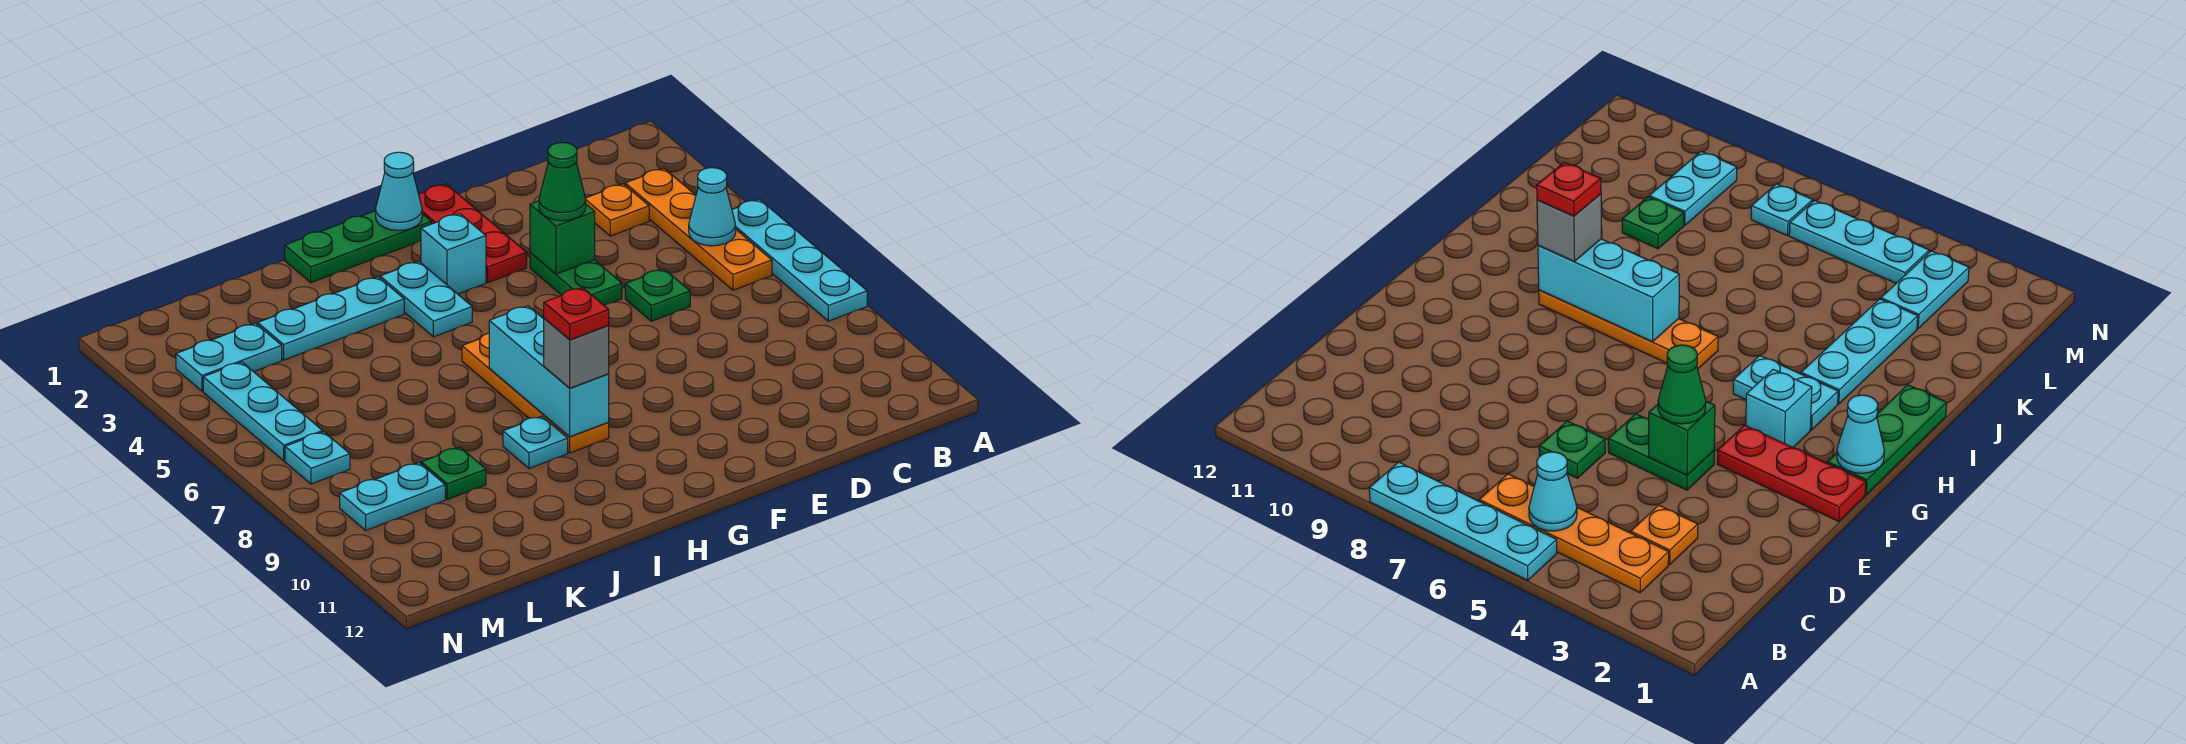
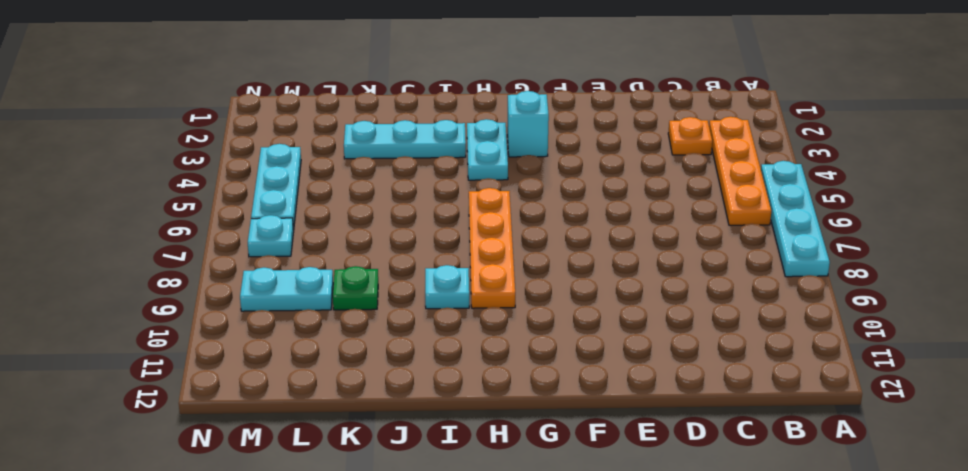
none -> green 1x1 plate [625,269,690,321]
none -> green 1x2 plate [530,253,622,306]
none -> red 1x3 plate [419,184,527,283]

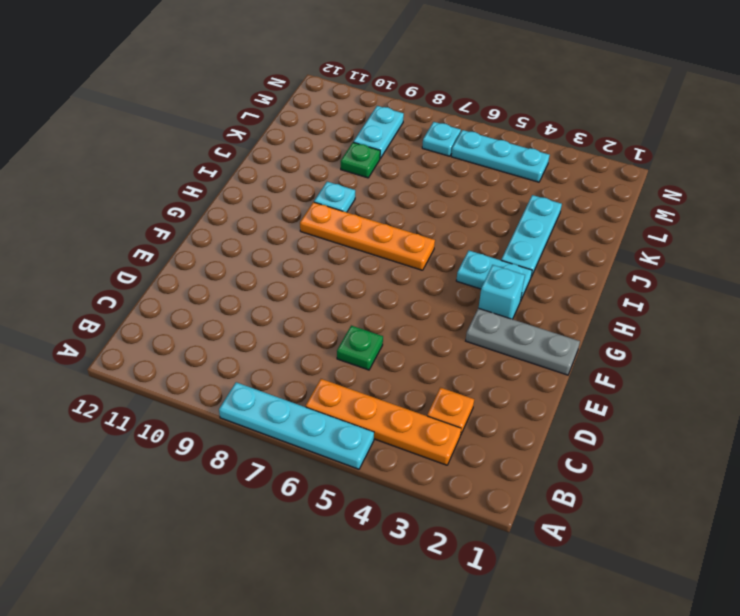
grey 1x3 plate [466,308,580,375] -> red 1x3 plate [419,184,527,283]
none -> green 1x2 plate [530,253,622,306]
none -> green 1x3 plate [285,211,431,283]
none -> cyan 1x2 plate [176,323,282,391]

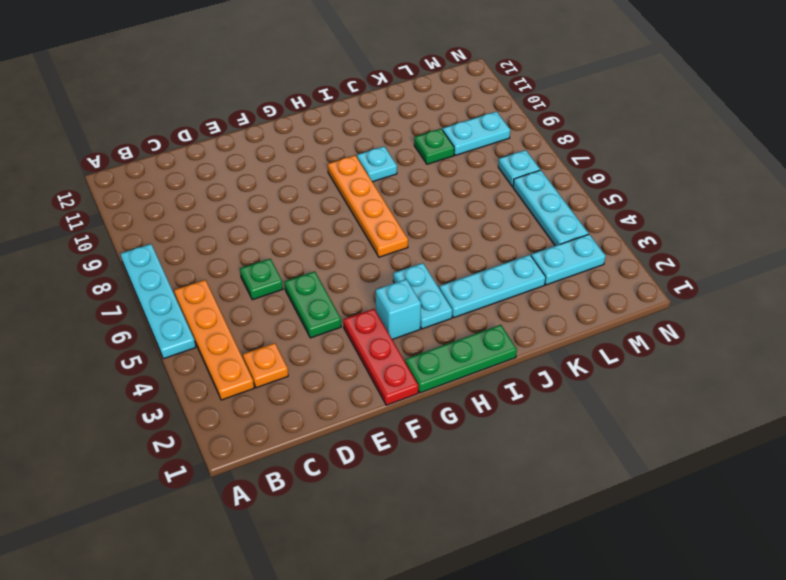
none -> cyan 1x1 cone [689,168,736,246]
none -> green 1x1 brick [530,201,595,274]
none -> cyan 1x1 cone [376,152,422,230]

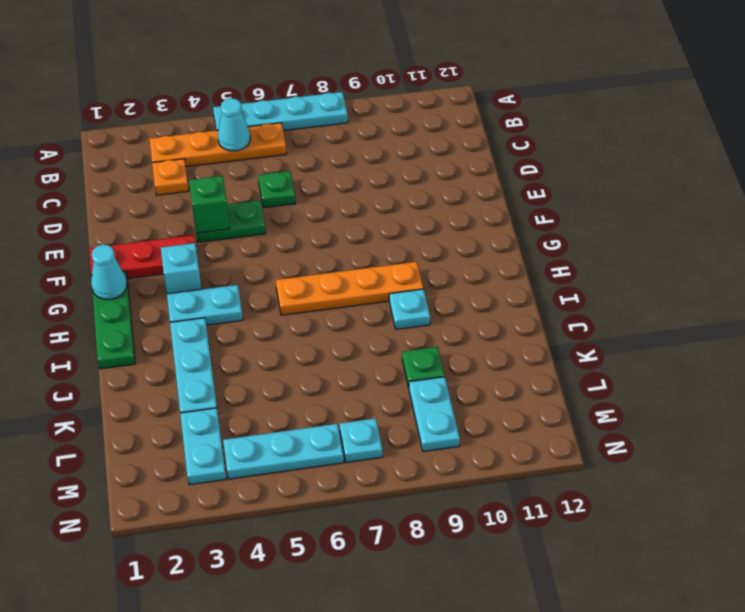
none -> cyan 1x3 brick [489,306,609,437]
none -> green 1x1 cone [539,143,586,221]
none -> grey 1x1 brick [544,318,609,388]

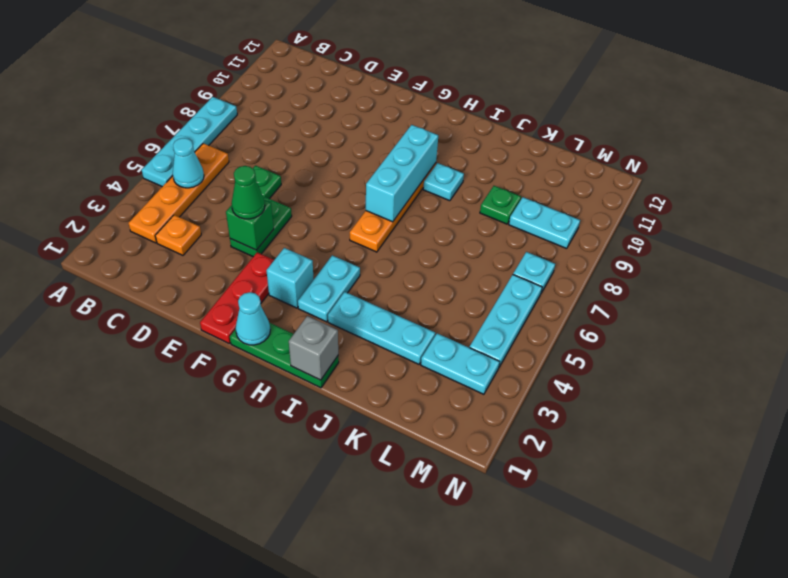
grey 1x1 brick [289,316,338,380] -> grey 1x1 brick moved to [544,318,609,388]
none -> red 1x1 plate [544,288,609,340]

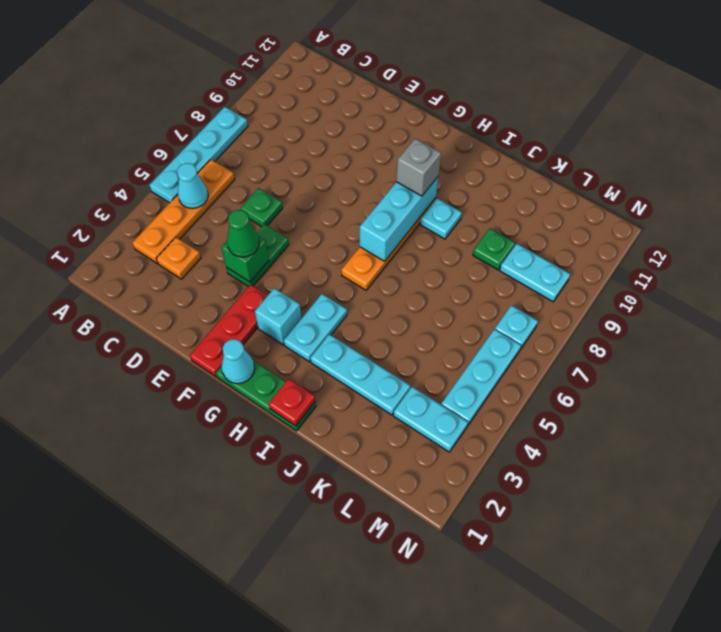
red 1x1 plate [269,379,315,426] -> red 1x1 plate moved to [544,288,609,340]

